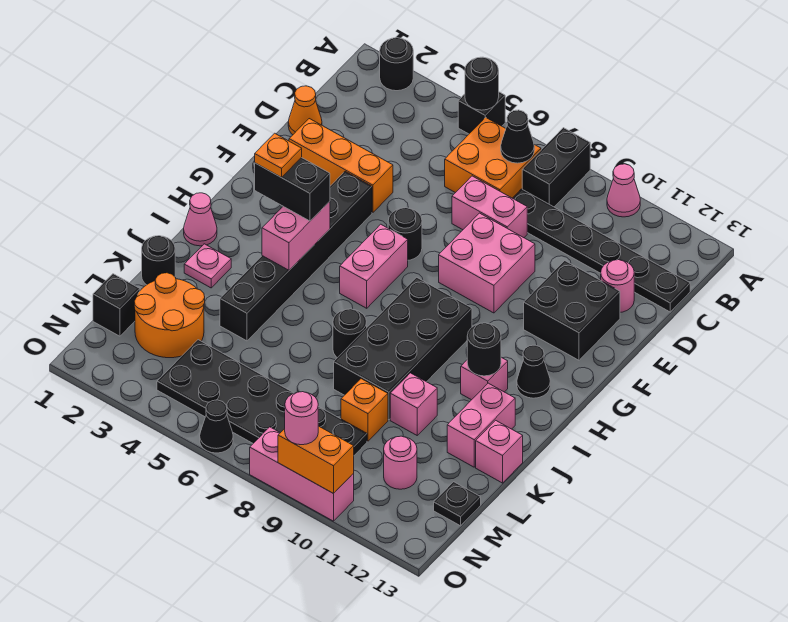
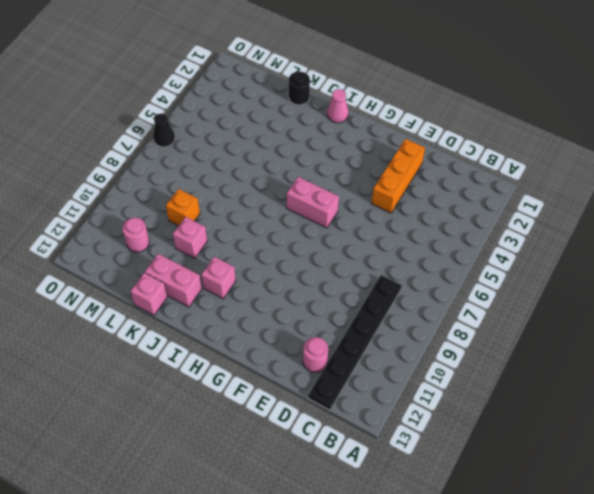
none -> black 1x1 round brick [380,38,413,91]
none -> black 1x1 brick [458,92,505,134]
none -> black 1x2 brick [522,128,590,207]
none -> pink 1x1 cone [607,164,640,217]

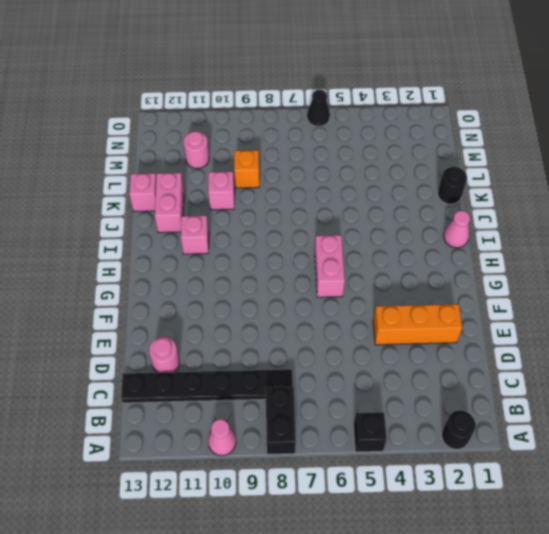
none -> orange 2x2 brick [445,117,541,198]
none -> orange 1x1 cone [288,86,322,135]
none -> pink 1x2 brick [452,176,527,238]
none -> pink 2x2 brick [439,213,535,313]

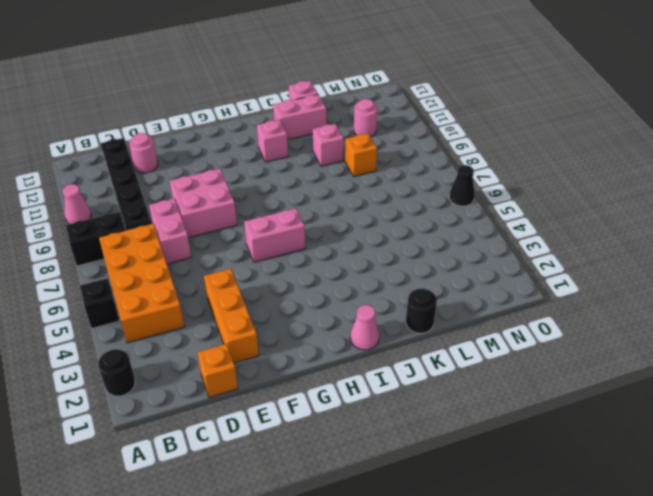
orange 2x4 brick [99,224,184,343] -> orange 2x2 brick [445,117,541,198]
orange 1x1 brick [197,344,238,397] -> orange 1x1 cone [288,86,322,135]
none -> black 2x2 brick [524,261,620,360]
none -> black 1x6 brick [220,172,372,341]
none -> black 1x1 round brick [388,208,422,260]
none -> black 2x4 brick [334,277,472,420]

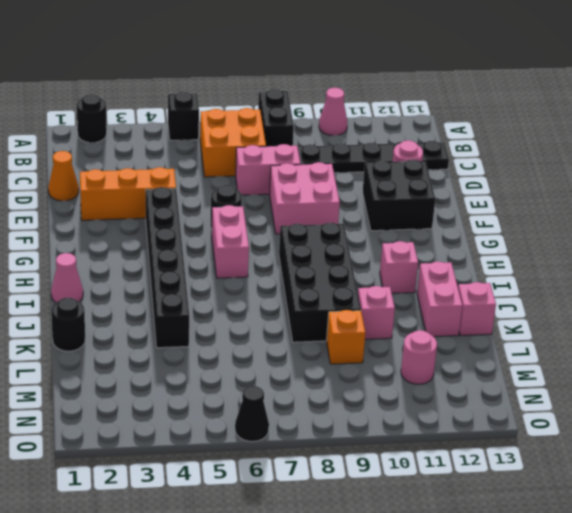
none -> black 1x1 cone [517,345,550,398]
none -> pink 1x1 plate [184,244,231,288]
none -> black 1x1 round brick [333,309,367,358]
none -> orange 2x2 round brick [134,273,205,358]

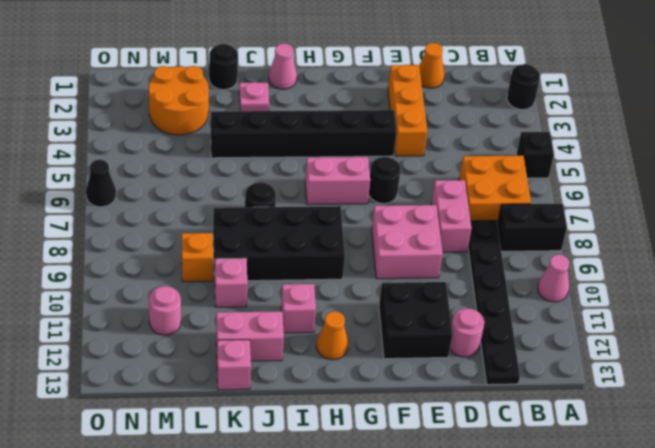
orange 1x1 cone [317,311,348,360] -> black 1x1 cone [517,345,550,398]
none -> black 1x1 brick [93,274,140,336]
none -> black 2x6 plate [157,340,367,455]
none -> black 1x1 plate [434,482,481,526]
none -> pink 1x3 brick [250,427,354,521]

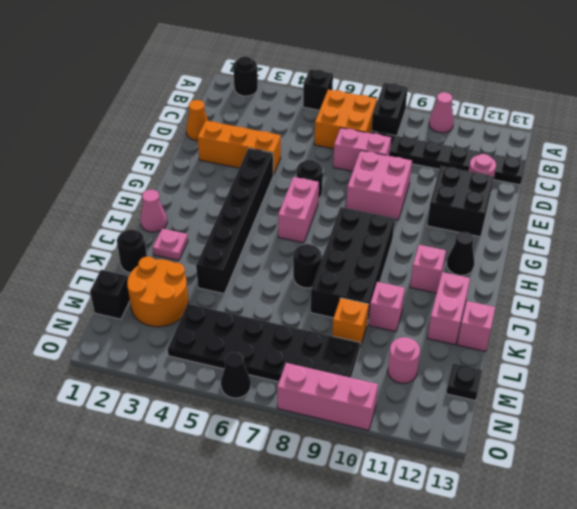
none -> black 1x1 round brick [465,57,499,110]
none -> black 1x1 cone [501,110,534,163]
none -> pink 1x2 brick [262,201,330,270]
none -> black 1x1 round brick [467,323,501,376]

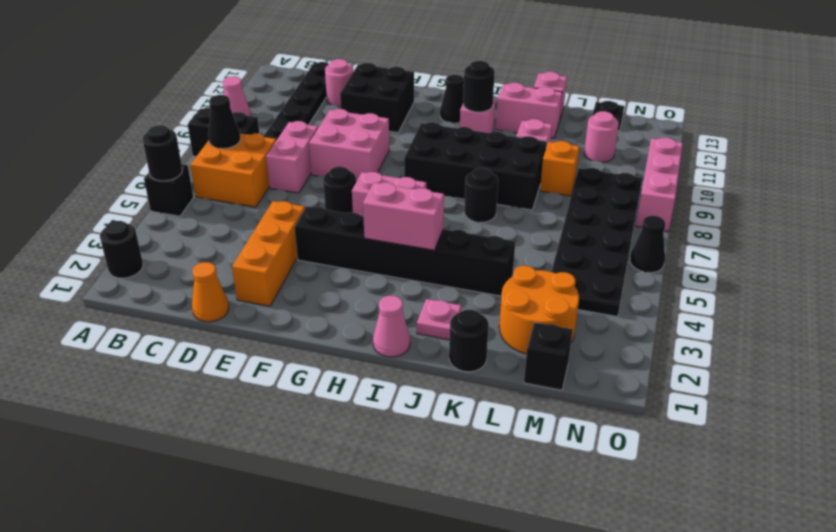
none -> orange 1x2 brick [278,426,354,493]
none -> black 1x2 brick [255,157,330,221]
none -> pink 1x1 round brick [285,392,318,445]
none -> orange 1x1 plate [255,133,302,177]

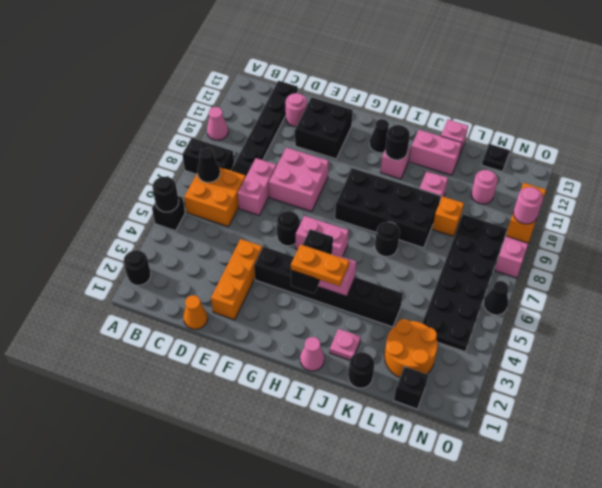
orange 1x2 plate [291,244,349,286] -> orange 1x1 plate [255,133,302,177]

